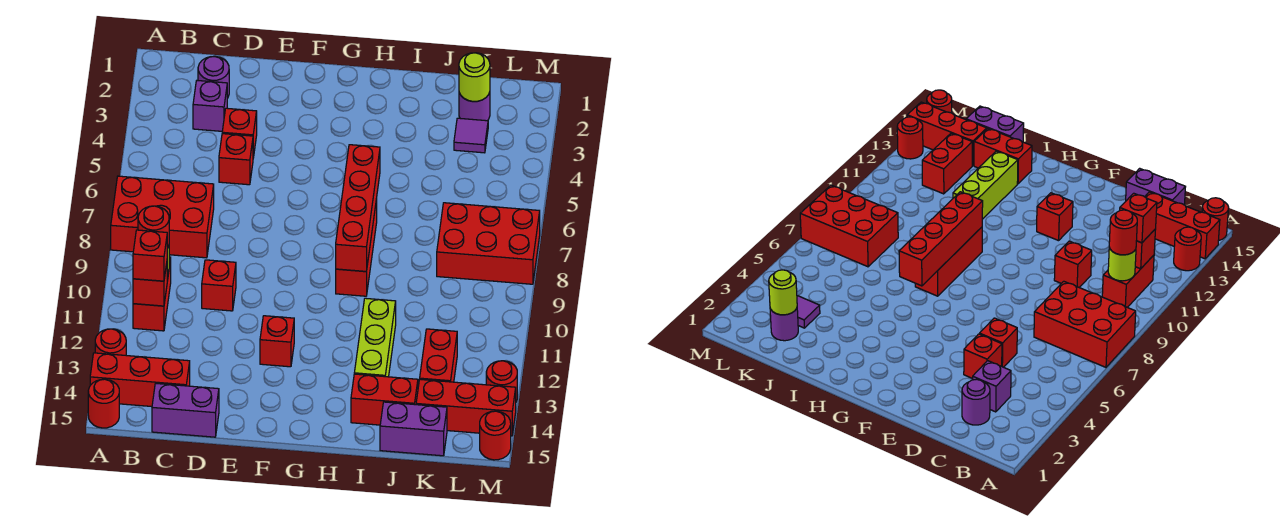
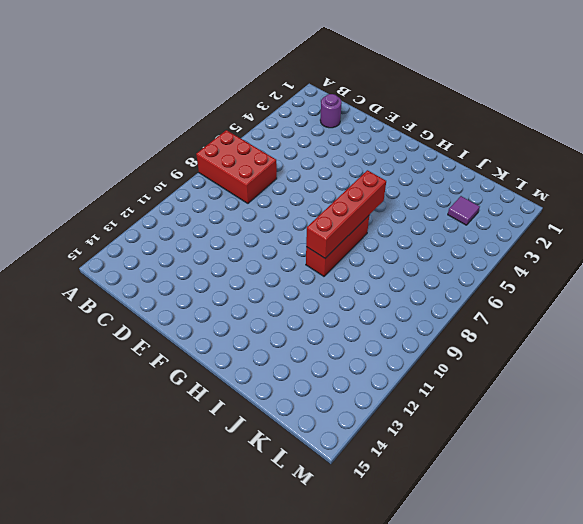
none -> red 1x1 round brick [95,329,126,355]
none -> red 1x3 brick [90,353,190,407]
none -> red 1x1 round brick [88,379,119,428]

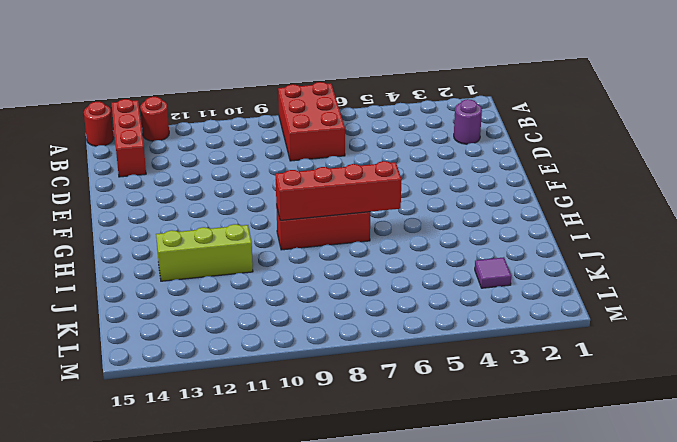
none -> red 1x2 brick [133,257,171,331]
none -> purple 1x1 brick [193,81,227,131]
none -> purple 1x2 brick [152,384,219,437]

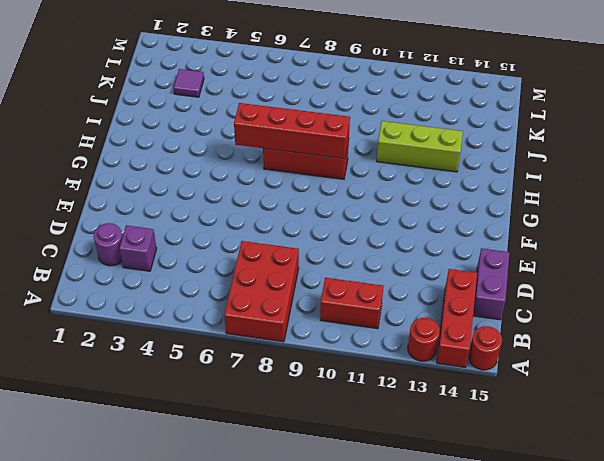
none -> red 1x1 brick [222,108,257,158]
none -> red 1x1 brick [219,134,253,185]
none -> red 1x1 brick [202,260,236,311]

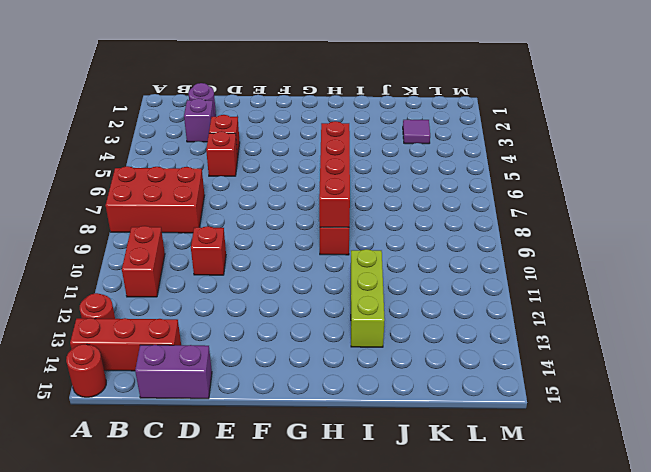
none -> red 1x1 brick [260,316,294,367]
none -> red 1x2 brick [351,374,418,425]
none -> purple 1x2 brick [380,402,447,456]

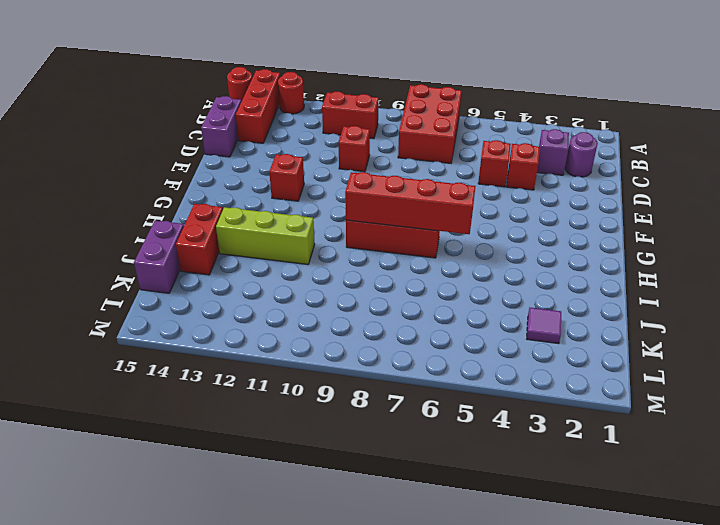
none -> purple 1x1 round brick [459,92,490,121]
none -> red 2x3 brick [437,203,540,284]
none -> red 1x2 brick [420,329,457,382]

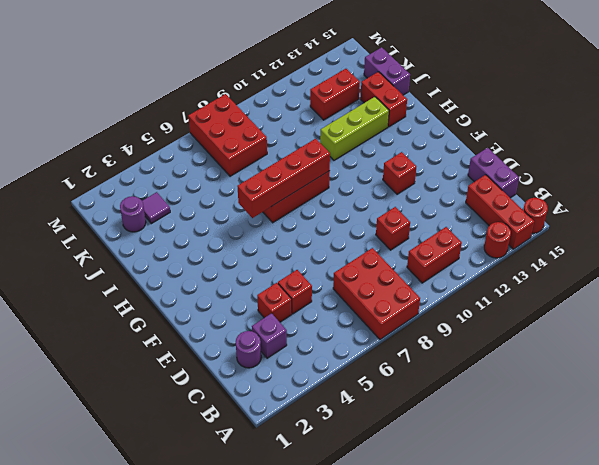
none -> red 1x3 brick [416,379,516,436]
none -> red 1x1 round brick [486,361,517,401]
none -> red 1x1 round brick [480,411,511,460]

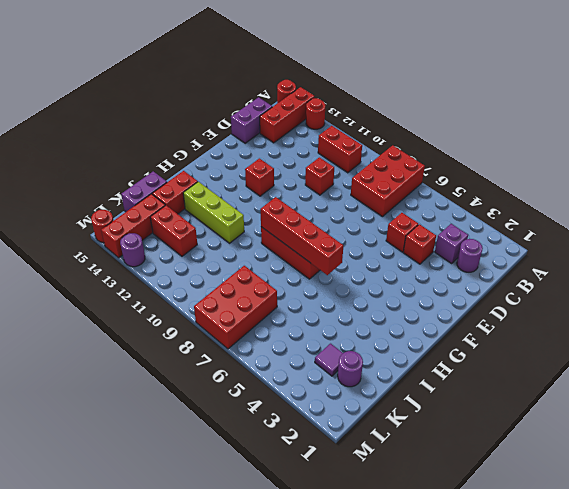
purple 1x1 round brick [120,233,145,267] -> red 1x1 round brick [486,361,517,401]
none -> lime 1x1 round brick [1108,248,1136,281]
none -> red 1x1 brick [133,264,167,306]
none -> lime 1x1 round brick [459,53,490,101]

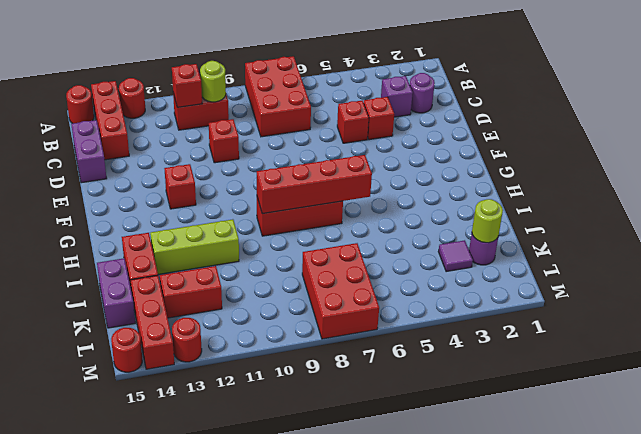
none -> red 1x1 round brick [138,206,169,248]
none -> red 1x1 brick [133,230,167,281]

